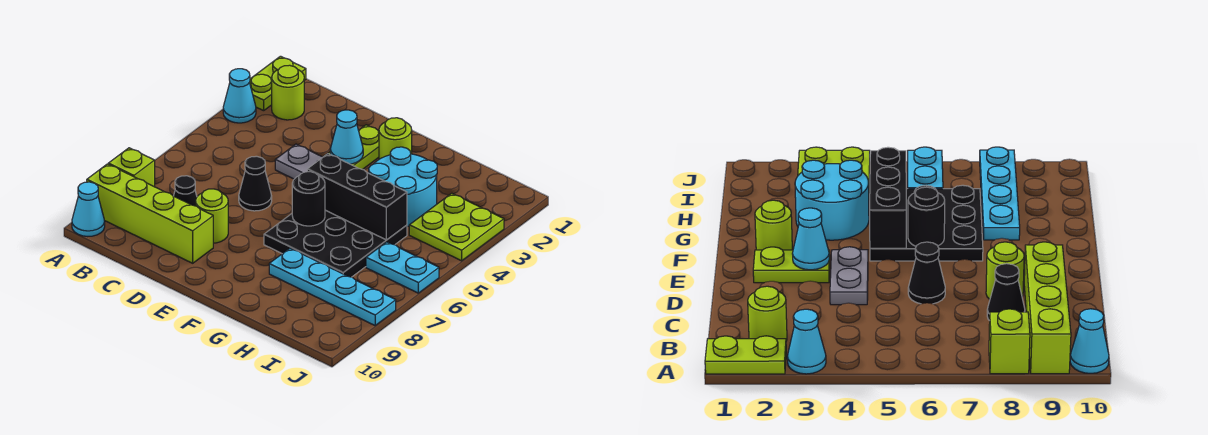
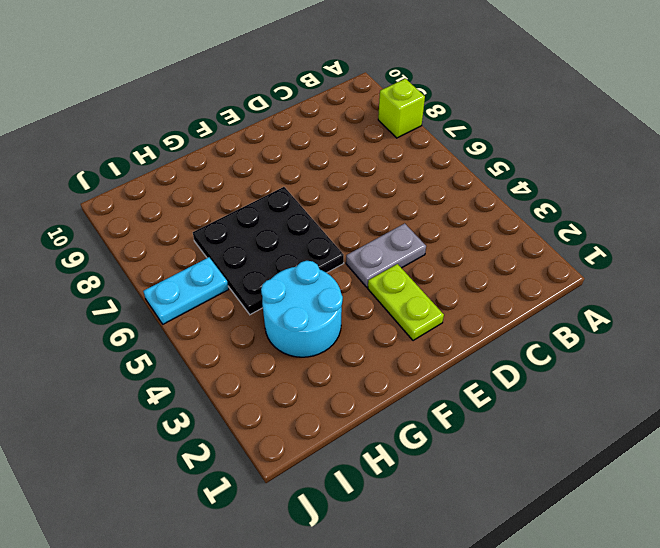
none -> lime 1x2 plate [250,56,306,111]
none -> cyan 1x1 cone [223,69,256,123]
none -> lime 1x4 brick [87,164,213,263]

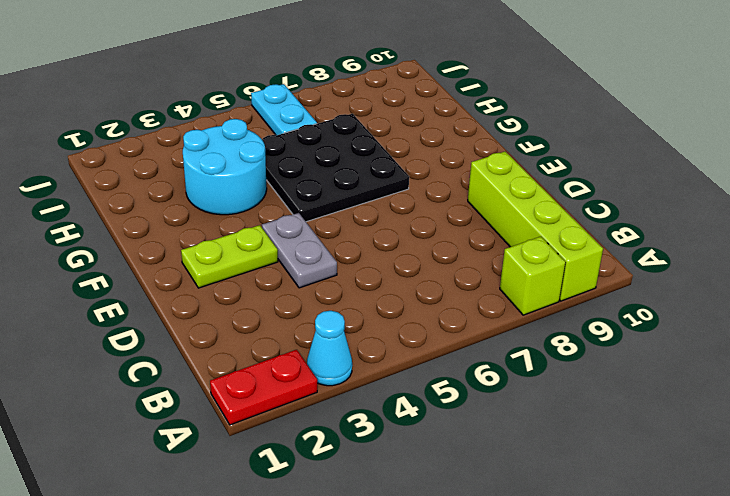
red 1x2 plate [210,350,317,425] -> lime 1x2 plate [250,56,306,111]
none -> cyan 1x1 cone [72,182,105,236]
none -> lime 1x1 round brick [272,65,304,120]
none -> black 1x1 cone [174,176,197,206]

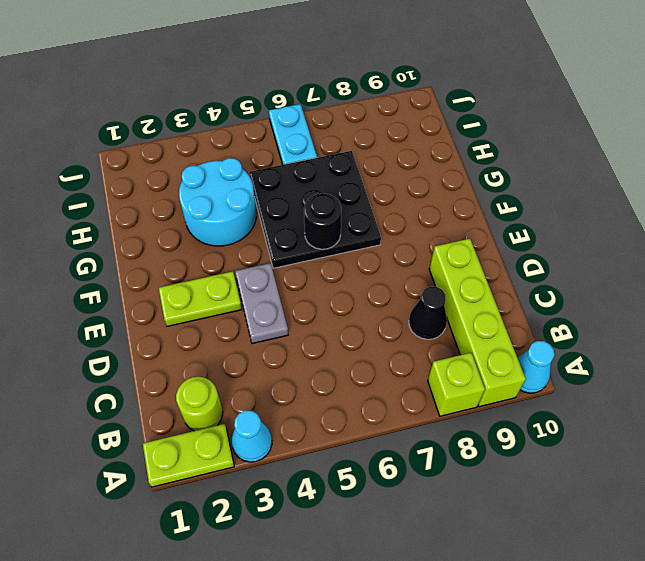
none -> black 1x1 cone [239,156,272,211]
none -> lime 1x1 round brick [196,189,228,243]
none -> lime 1x1 round brick [379,118,412,159]

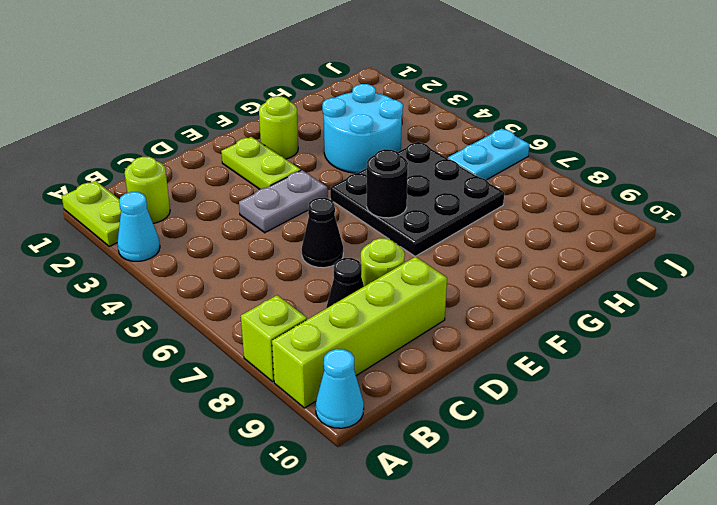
none -> cyan 1x4 plate [269,248,396,325]
none -> lime 2x2 plate [409,193,504,261]
none -> cyan 1x1 cone [330,110,363,164]

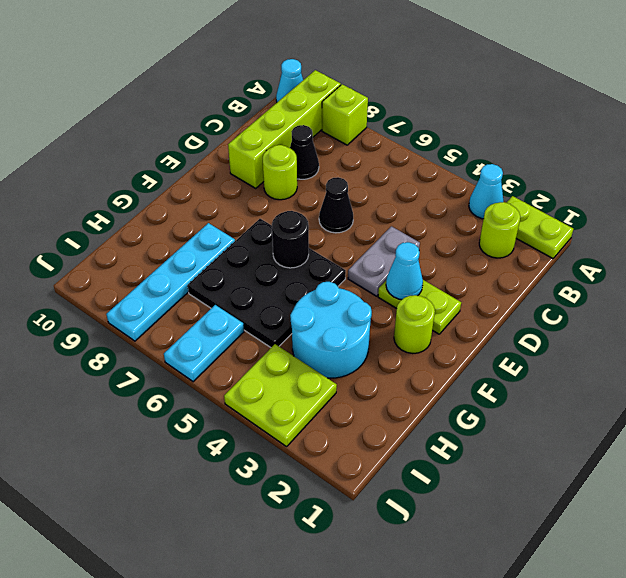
none -> black 1x3 brick [307,154,407,240]

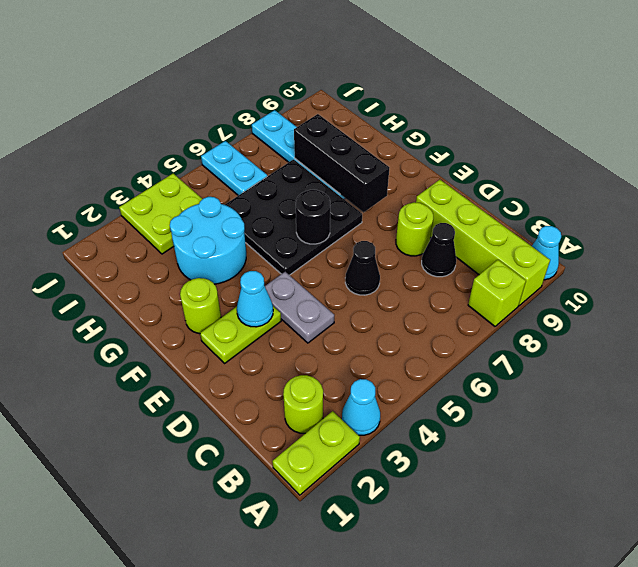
black 1x3 brick [294,114,389,212] -> black 1x3 brick moved to [307,154,407,240]

